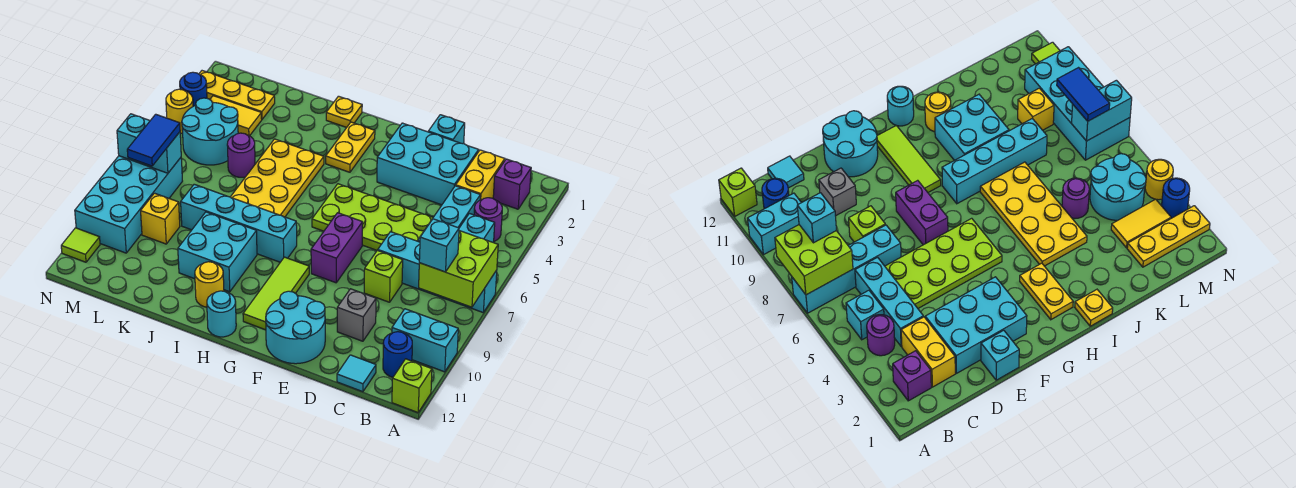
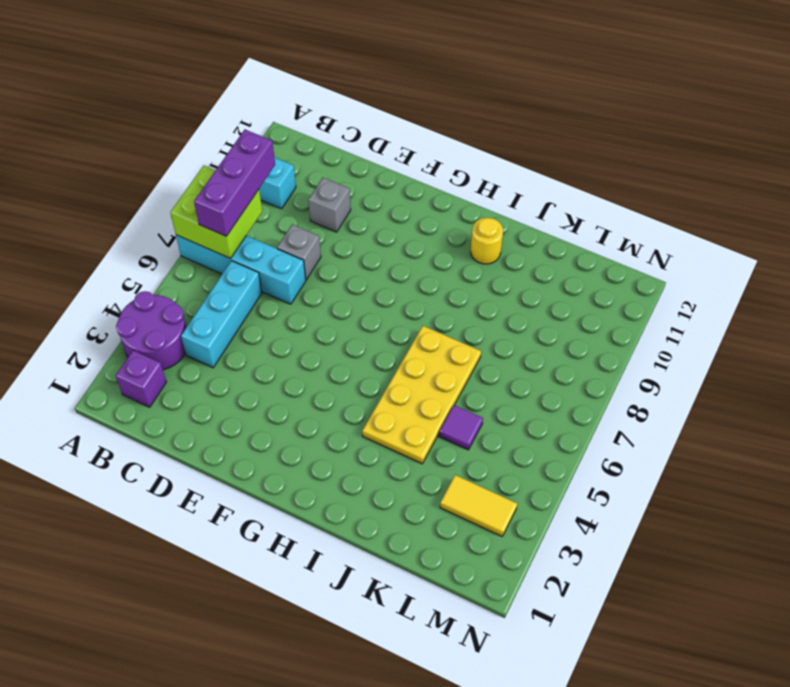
purple 2x2 round brick [116,291,186,370] -> purple 1x1 round brick [474,198,502,241]
purple 1x3 brick [194,130,275,236] -> cyan 1x1 brick [419,219,459,272]
grey 1x1 brick [277,224,321,280] -> lime 1x1 brick [364,250,403,302]
purple 1x1 tile [439,405,483,450] -> purple 1x1 round brick [227,133,255,177]
none -> lime 1x1 brick [392,359,432,412]
none -> cyan 1x1 brick [459,213,495,243]
none -> blue 1x1 round brick [383,332,412,377]
none -> yellow 1x2 brick [456,150,505,200]

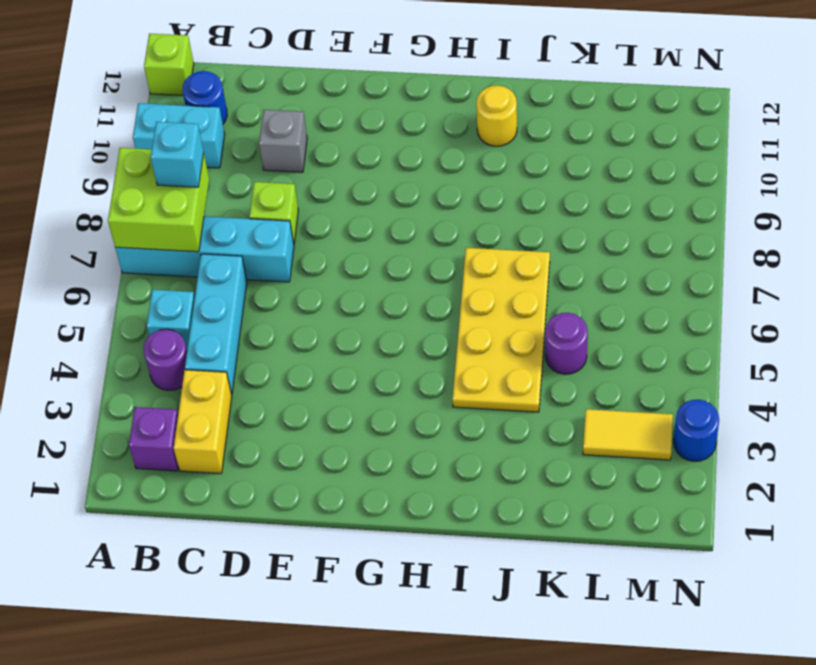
none -> cyan 1x1 tile [337,355,376,392]
none -> cyan 2x3 brick [377,123,479,205]
none -> lime 2x4 plate [312,184,433,250]
none -> cyan 1x1 brick [428,115,465,144]

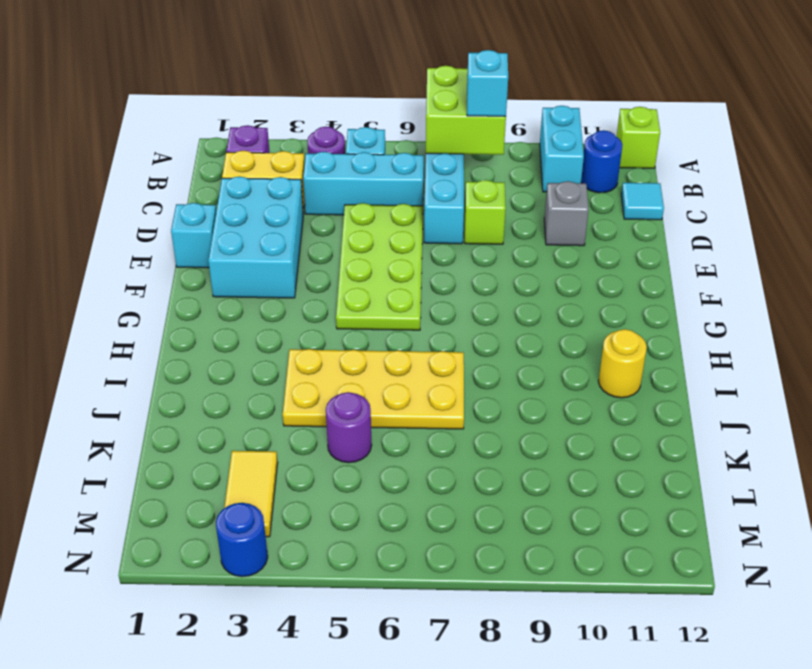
none -> cyan 2x2 round brick [266,291,325,364]
none -> purple 1x2 brick [311,213,363,283]
none -> lime 1x3 tile [243,257,309,330]
none -> yellow 1x2 plate [326,122,375,172]

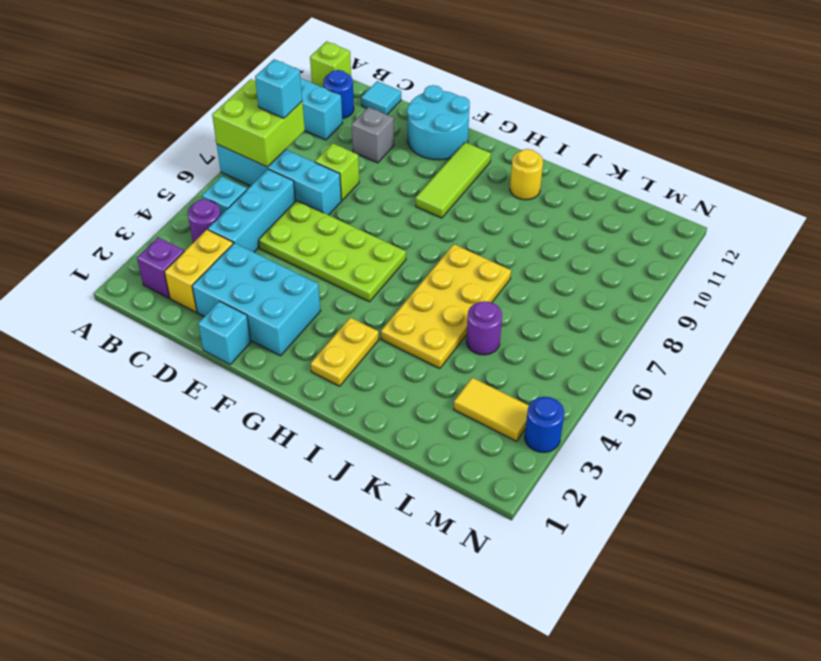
none -> purple 1x2 brick [311,213,363,283]
none -> cyan 1x4 brick [181,184,297,262]
none -> cyan 1x1 round brick [207,291,236,337]
none -> yellow 1x1 plate [326,96,362,128]

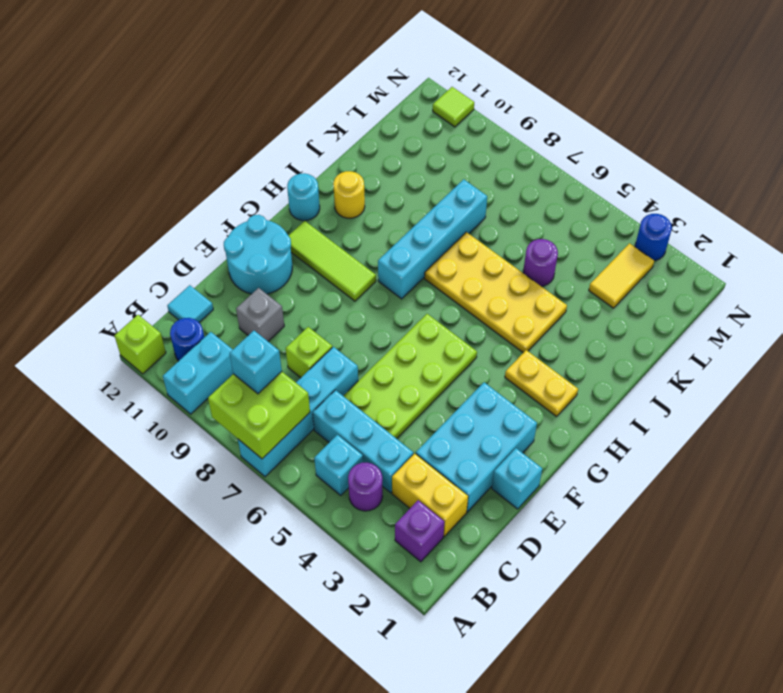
none -> purple 1x2 brick [311,213,363,283]
none -> yellow 1x1 plate [326,96,362,128]
none -> cyan 2x2 brick [178,212,257,292]
none -> yellow 1x3 plate [199,71,275,119]

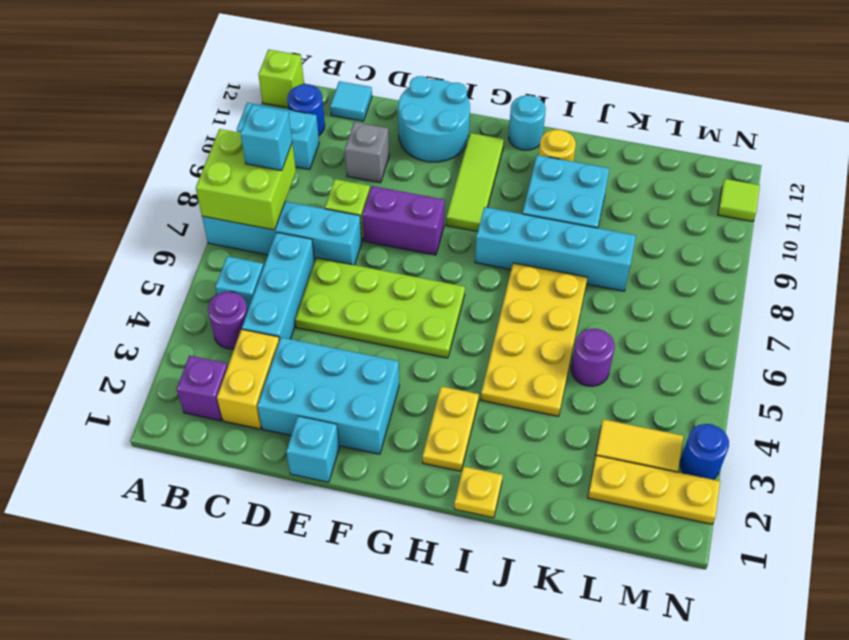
purple 1x2 brick [362,186,445,255] -> purple 1x2 brick turned to [311,213,363,283]
none -> cyan 2x2 round brick [182,98,238,165]
none -> yellow 1x1 brick [141,193,180,244]
none -> cyan 2x4 brick [75,156,182,253]
none -> yellow 1x1 round brick [166,89,193,133]

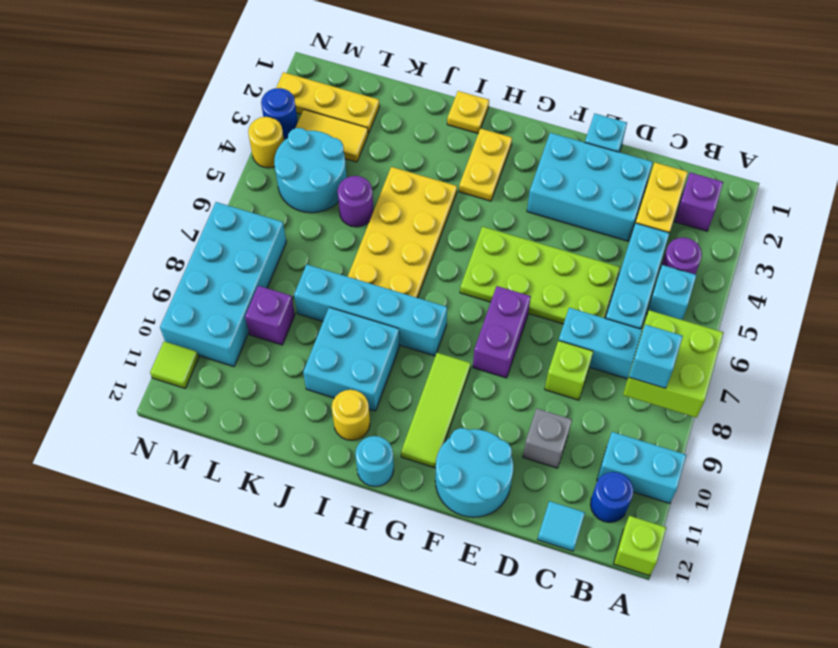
purple 1x1 brick [245,286,295,345] -> yellow 1x1 brick [141,193,180,244]
none -> cyan 1x2 brick [117,114,181,173]
none -> blue 1x2 tile [127,114,180,166]

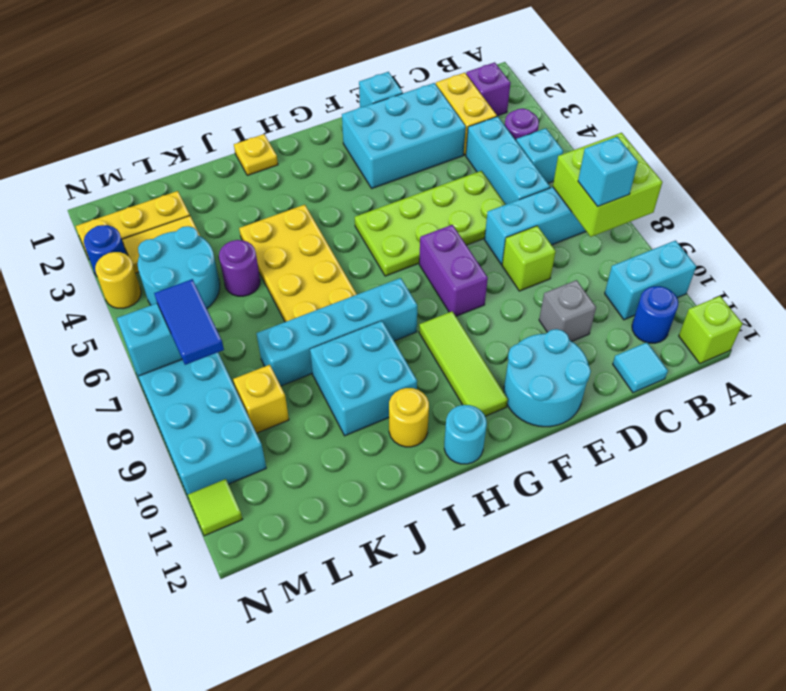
none -> yellow 1x2 plate [326,122,375,172]

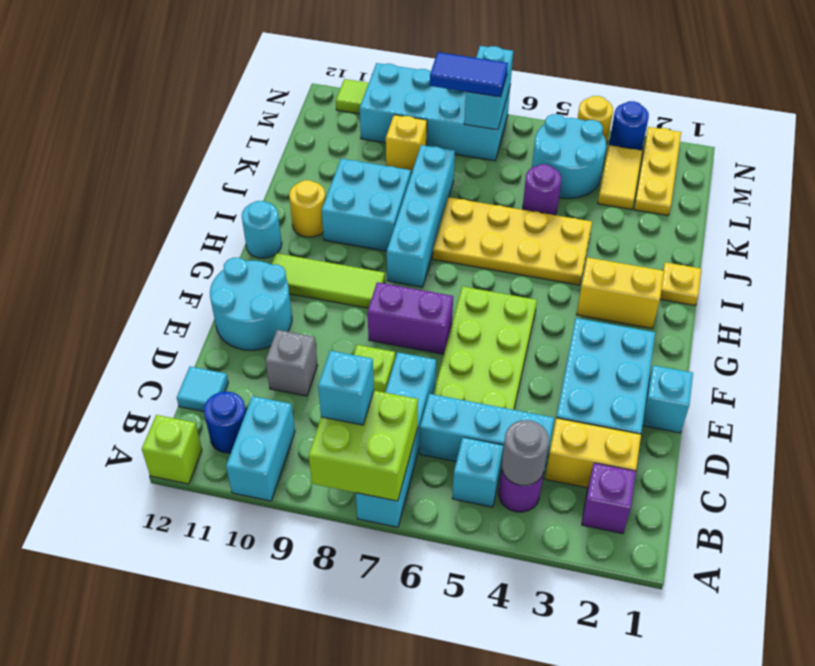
grey 1x1 round brick [502,420,549,486] -> none
yellow 1x2 brick [577,257,664,328] -> yellow 1x2 plate [326,122,375,172]

